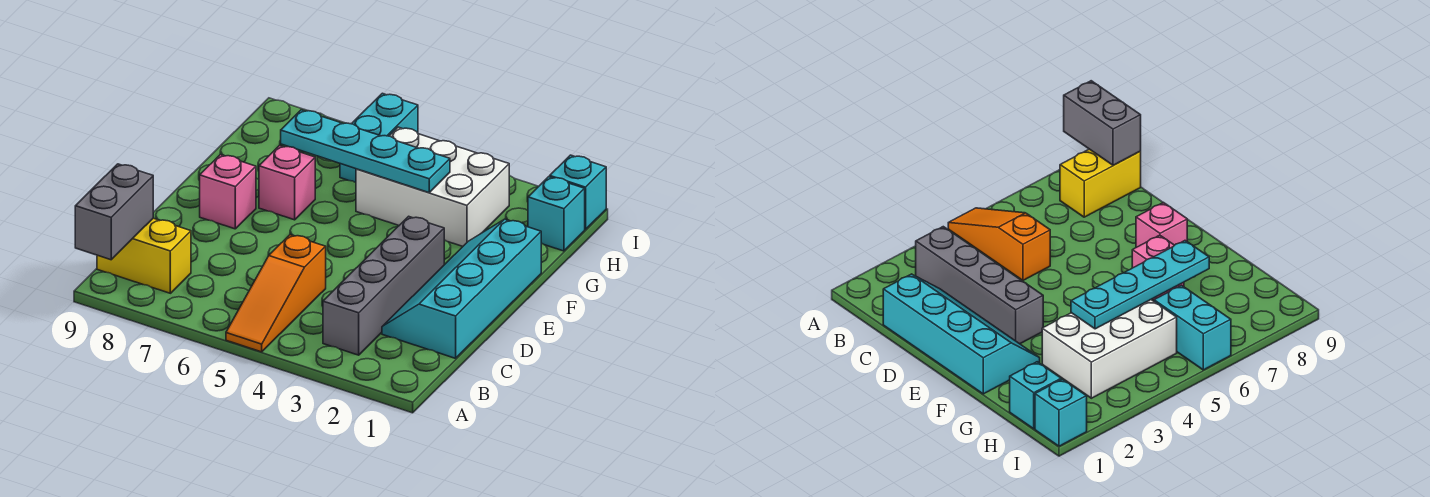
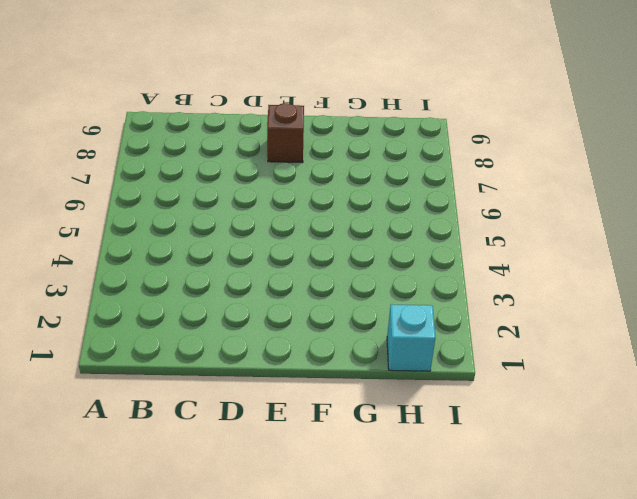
brown 1x1 brick [267,103,304,163] -> pink 1x1 brick [200,155,256,229]
none -> orange 1x3 slope [226,235,326,352]
none -> grey 1x4 brick [323,216,444,355]
none -> yellow 1x2 brick [97,218,191,293]

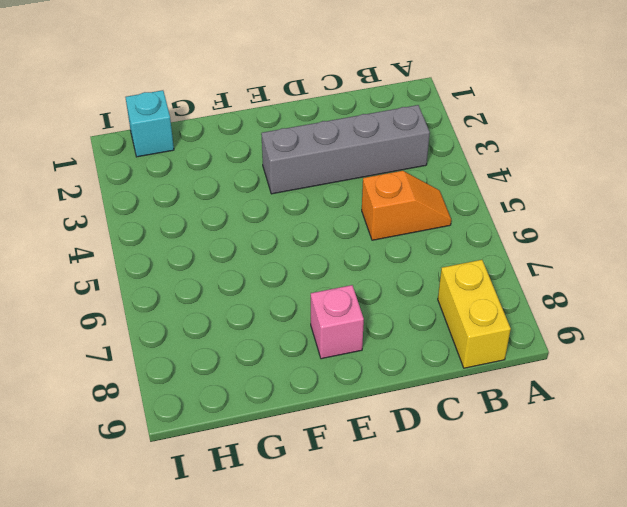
orange 1x2 slope [362,171,451,240] -> orange 1x3 slope [226,235,326,352]
none -> cyan 2x4 slope [382,219,541,358]
none -> pink 1x1 brick [259,145,315,220]
none -> white 2x3 brick [356,127,509,246]

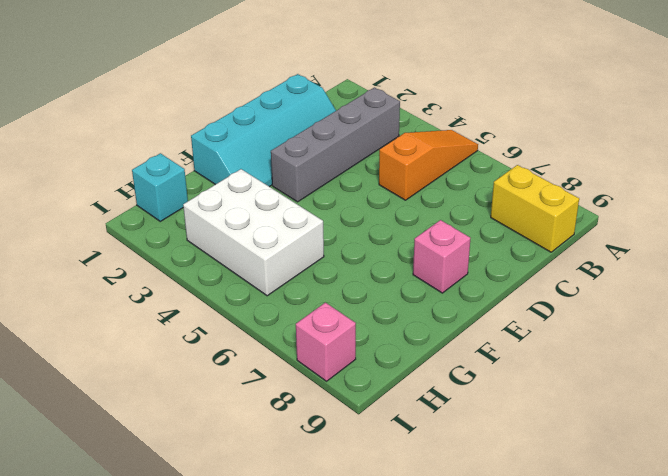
pink 1x1 brick [296,303,356,381] -> pink 1x1 brick moved to [259,145,315,220]
none -> cyan 1x2 brick [340,93,418,183]
none -> cyan 1x1 brick [550,155,606,230]
none -> grey 1x2 brick [75,164,153,260]

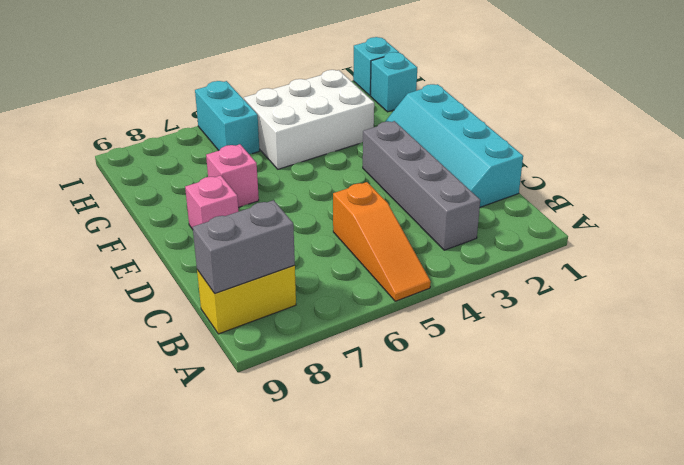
grey 1x2 brick [193,200,295,294] -> grey 1x2 brick turned to [75,164,153,260]
none -> cyan 1x4 plate [281,110,450,192]

